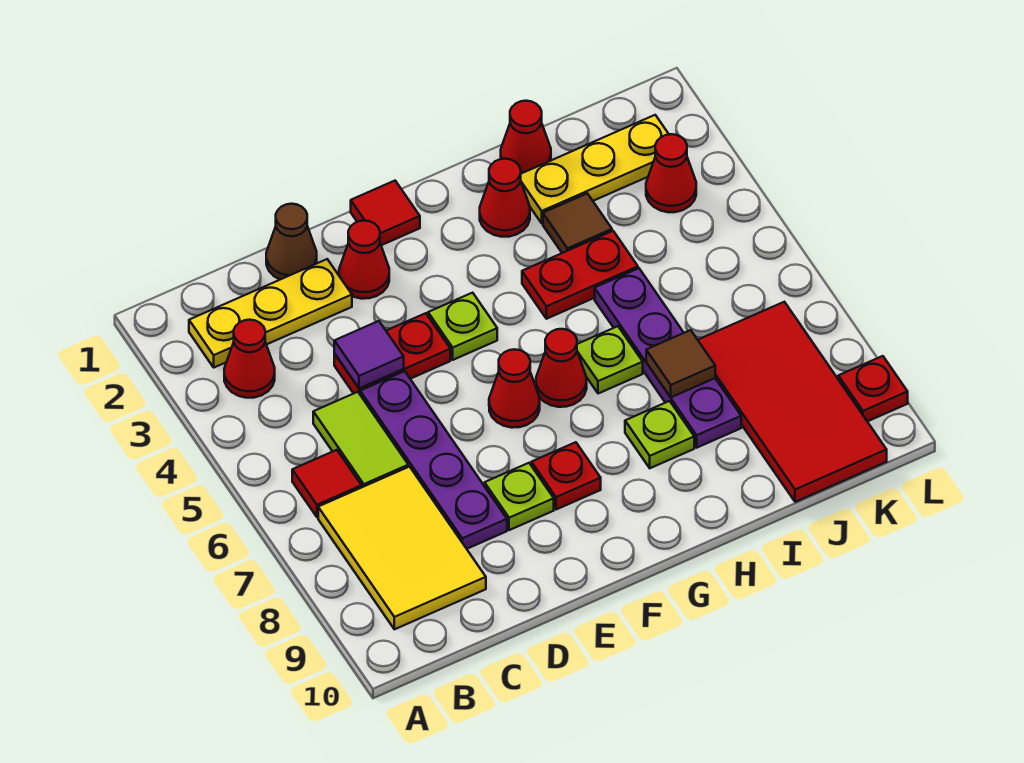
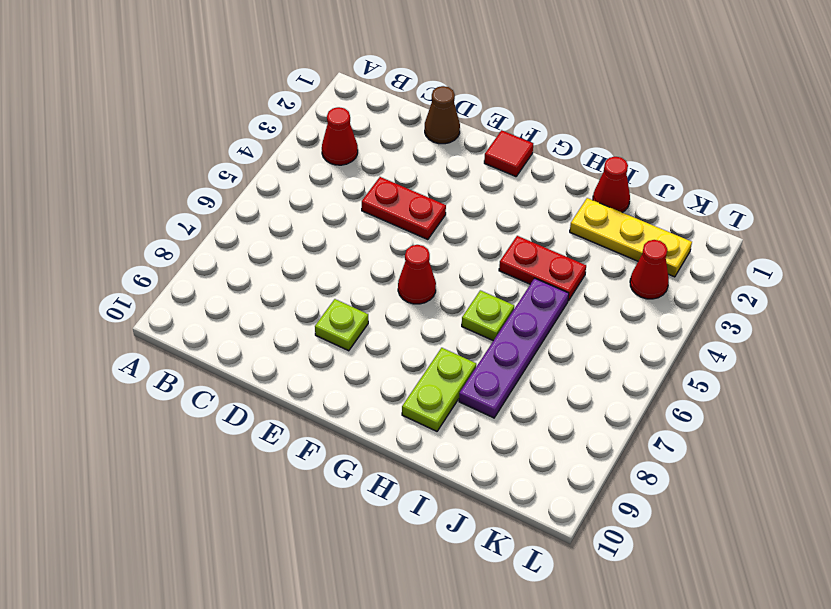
lime 1x2 plate [402,348,476,431] -> lime 1x1 plate [625,401,694,468]
none -> yellow 1x3 plate [189,259,352,367]
none -> red 1x1 tile [292,450,362,517]
none -> yellow 2x3 tile [318,467,486,629]

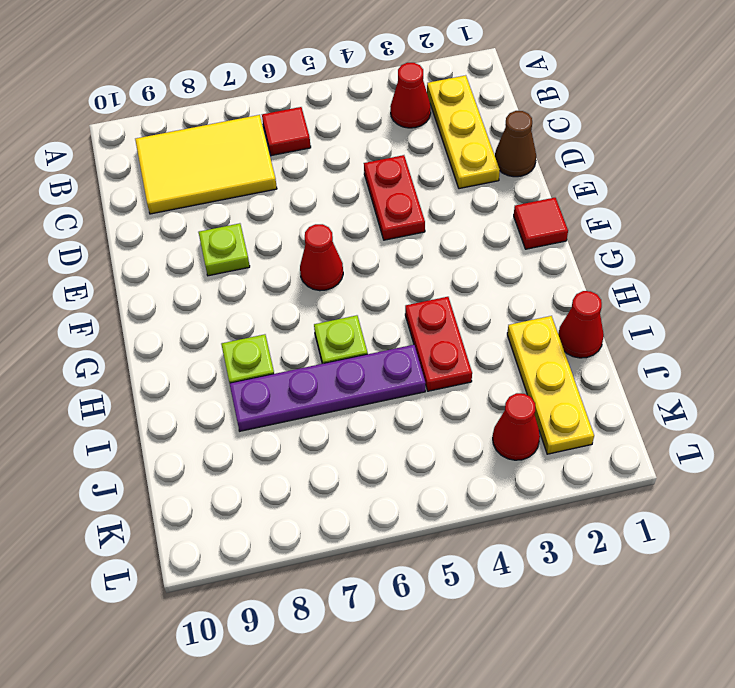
none -> lime 1x2 tile [313,392,408,487]
none -> purple 1x4 plate [360,371,507,549]
none -> red 1x1 cone [339,220,389,299]

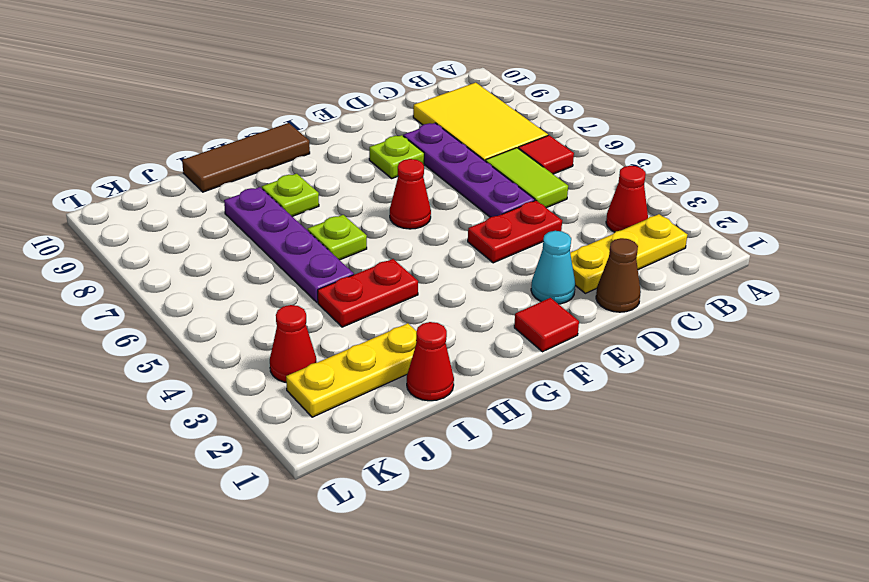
cyan 1x1 cone [531,231,575,304] -> red 1x1 cone [339,220,389,299]
brown 1x3 tile [182,123,310,192] -> none
none -> lime 1x1 plate [428,293,497,360]
none -> red 1x1 plate [531,442,601,510]
none -> red 1x1 cone [536,329,587,407]

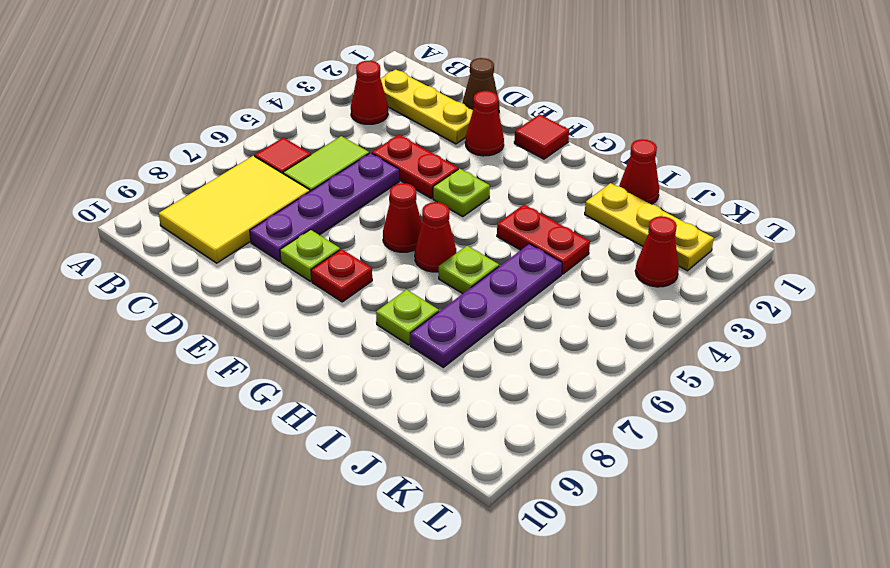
none -> red 1x1 cone [480,159,530,237]
none -> brown 1x1 tile [543,193,612,253]
none -> red 2x4 tile [698,302,887,502]

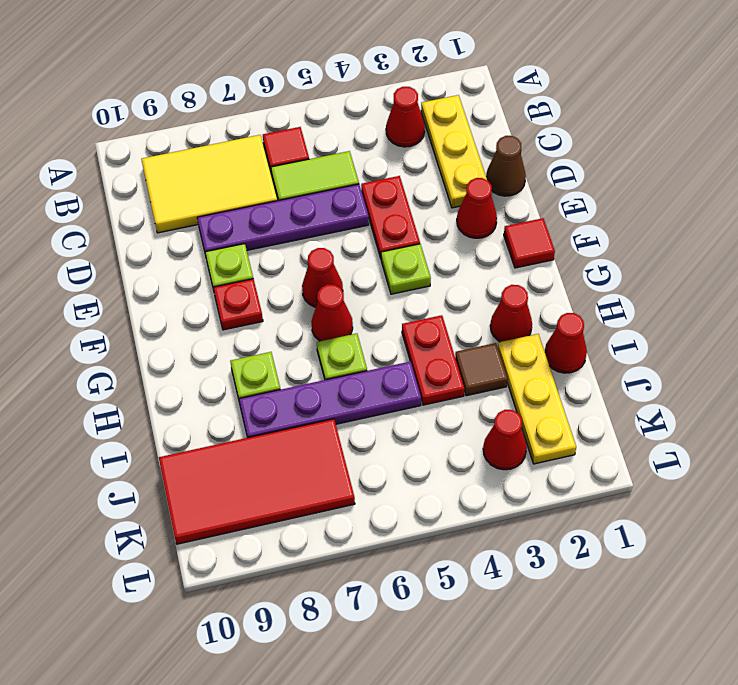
none -> red 1x1 plate [838,356,908,422]
none -> purple 1x1 tile [334,321,404,388]
none -> brown 1x1 tile [646,330,715,397]

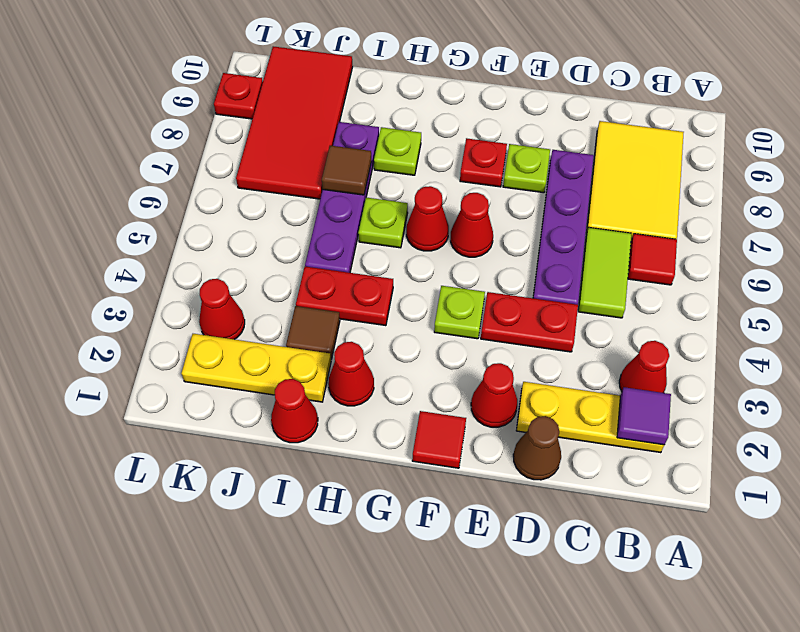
purple 1x1 tile [617,387,671,445] -> purple 1x1 tile moved to [334,321,404,388]

